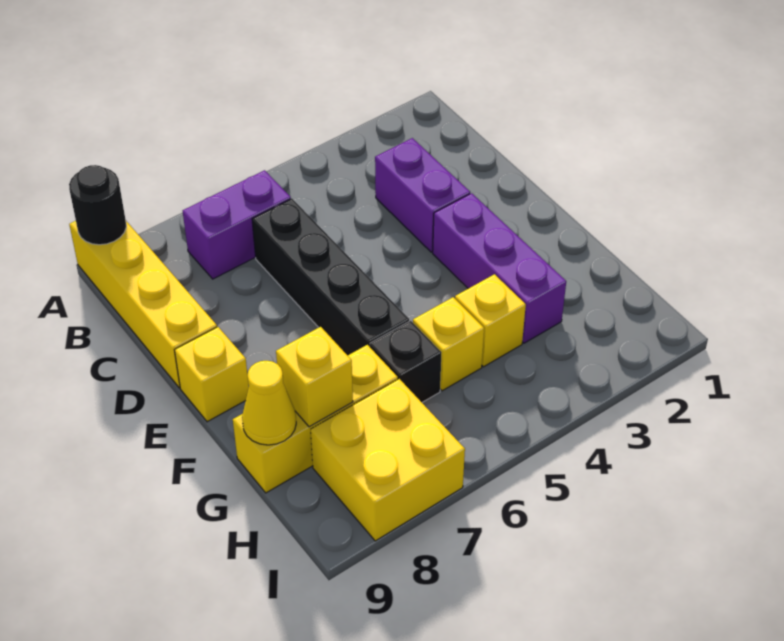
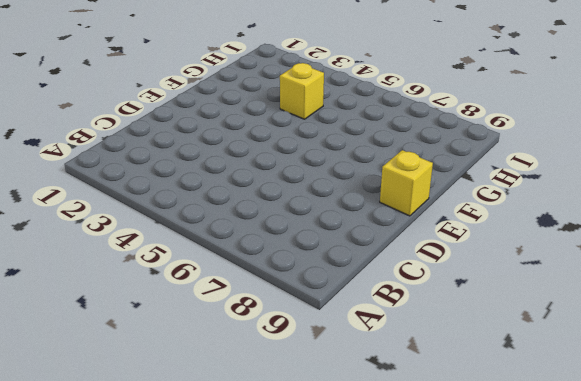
none -> yellow 1x4 brick [69,221,217,388]
none -> purple 1x2 brick [183,170,291,279]
none -> purple 1x2 brick [375,138,470,252]

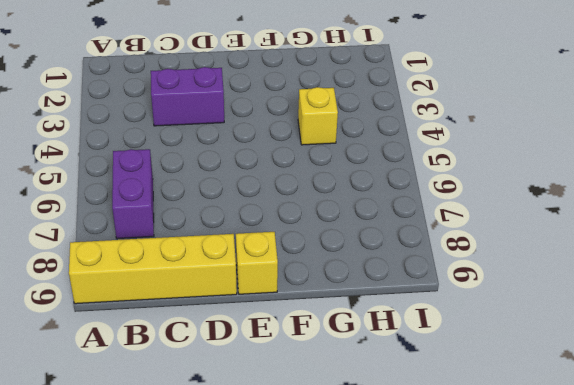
none -> black 1x4 brick [252,199,409,356]
none -> purple 1x3 brick [433,193,566,343]
none -> yellow 1x1 brick [413,297,484,391]

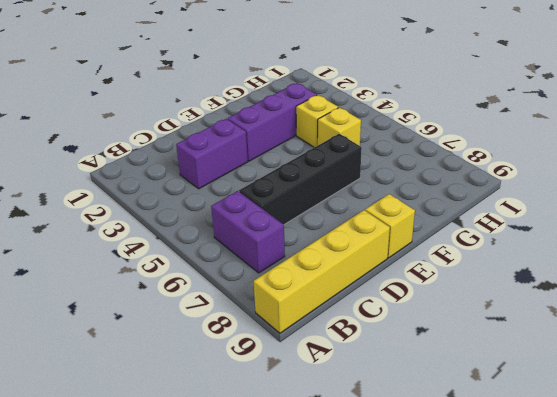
none -> black 1x1 brick [370,321,442,402]
none -> yellow 1x3 brick [233,345,398,493]
none -> yellow 2x2 brick [311,379,465,541]

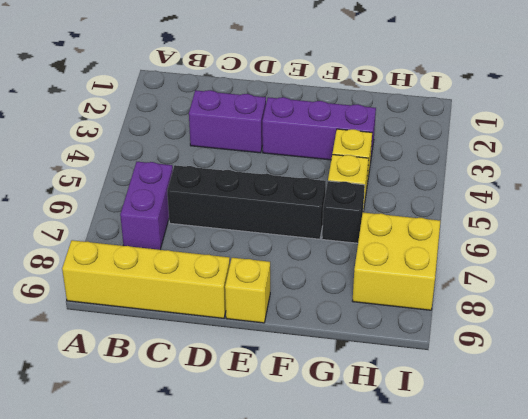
none -> yellow 1x3 brick [233,345,398,493]
none -> black 1x1 round brick [69,165,126,245]
none -> yellow 1x1 brick [276,327,353,427]

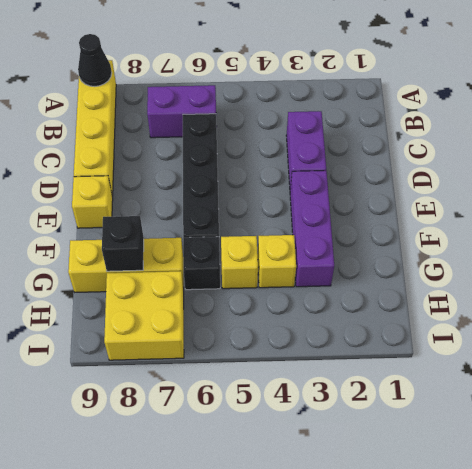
black 1x1 cone [78,34,112,87] -> black 1x1 round brick [69,165,126,245]
black 1x1 brick [102,216,144,271] -> yellow 1x1 brick [276,327,353,427]
none -> yellow 1x1 cone [242,361,296,445]

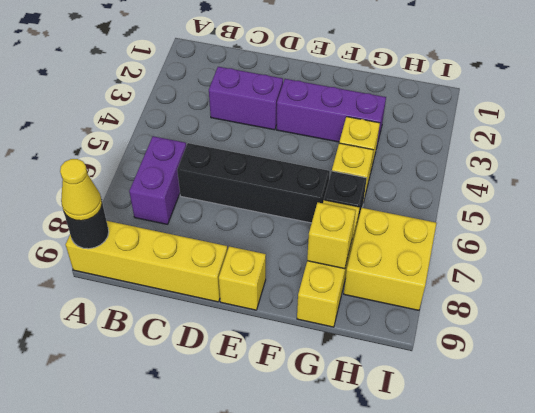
yellow 1x1 cone [60,159,102,221] -> yellow 1x1 cone moved to [242,361,296,445]

